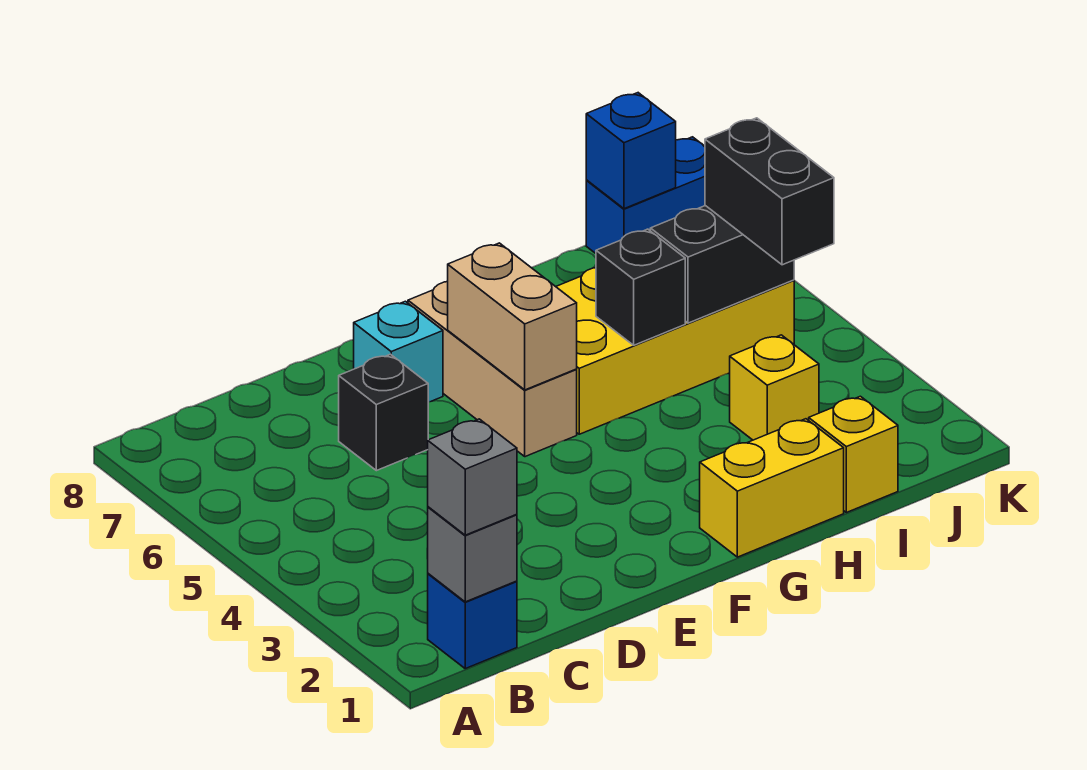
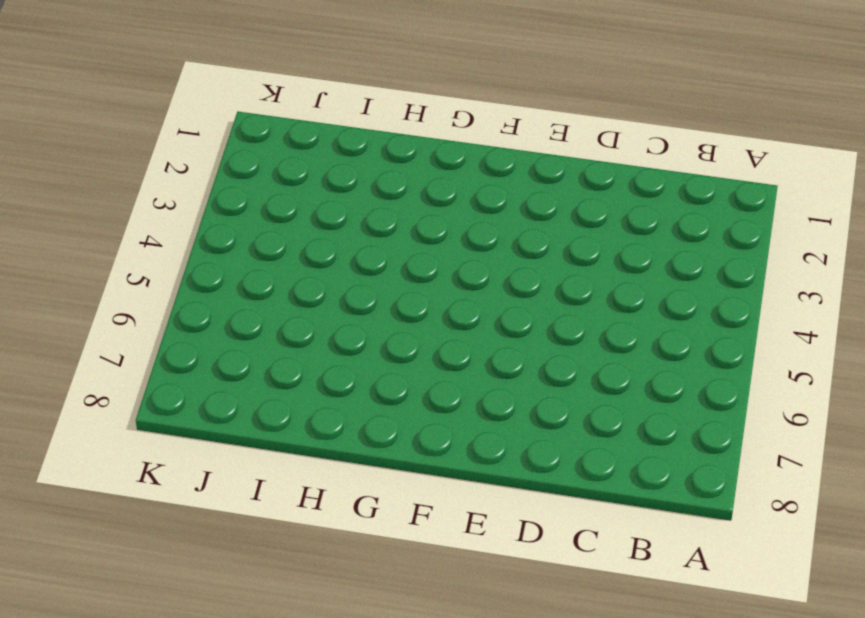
none -> blue 1x1 brick [428,574,517,669]
none -> black 1x1 brick [339,354,428,471]
none -> cyan 1x1 brick [354,301,443,402]

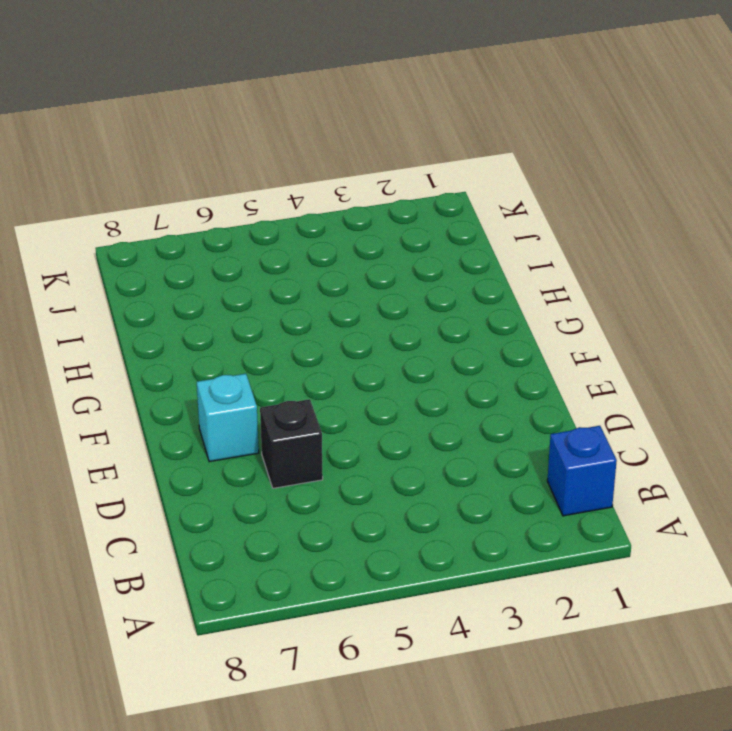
none -> tan 1x3 brick [408,282,577,457]
none -> yellow 1x2 brick [700,419,844,557]
none -> yellow 2x4 brick [556,268,794,434]

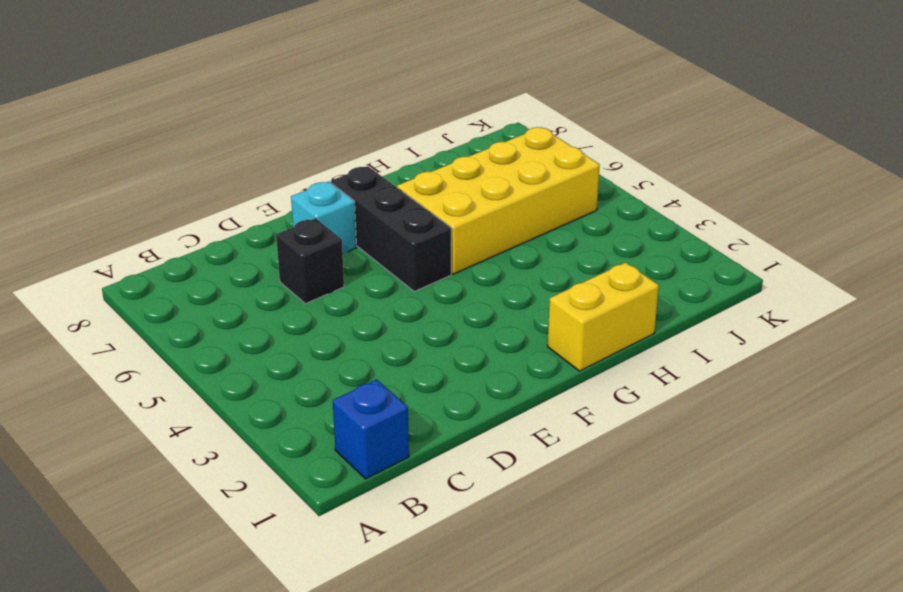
black 1x3 brick [331,166,451,291] -> tan 1x3 brick [408,282,577,457]
none -> yellow 1x1 brick [809,396,898,513]
none -> yellow 1x1 brick [730,335,819,440]
none -> blue 1x2 brick [586,137,705,253]

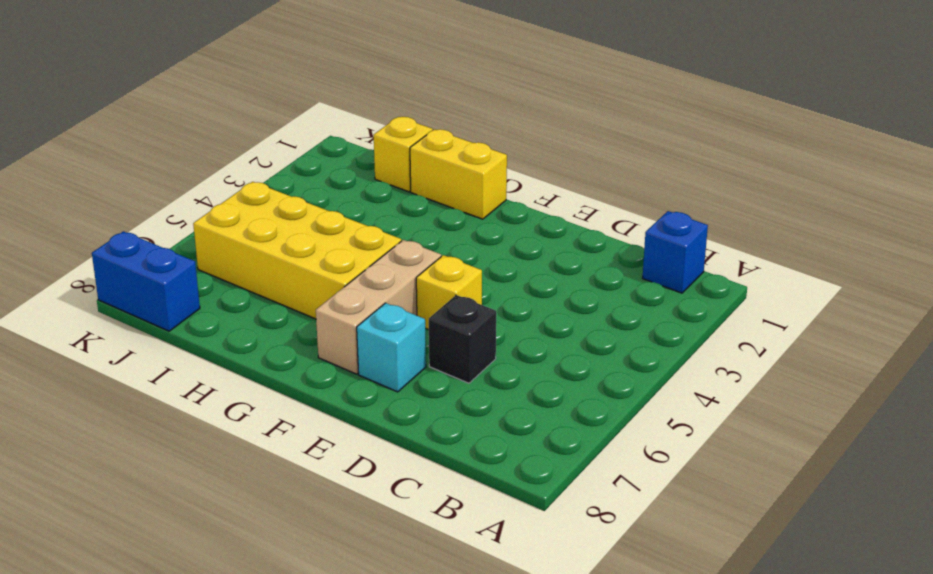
yellow 1x1 brick [416,255,482,330] -> yellow 1x1 brick moved to [730,335,819,440]
none -> grey 1x1 brick [428,507,517,602]
none -> tan 1x2 brick [448,243,577,390]
none -> black 1x1 brick [596,229,685,345]

